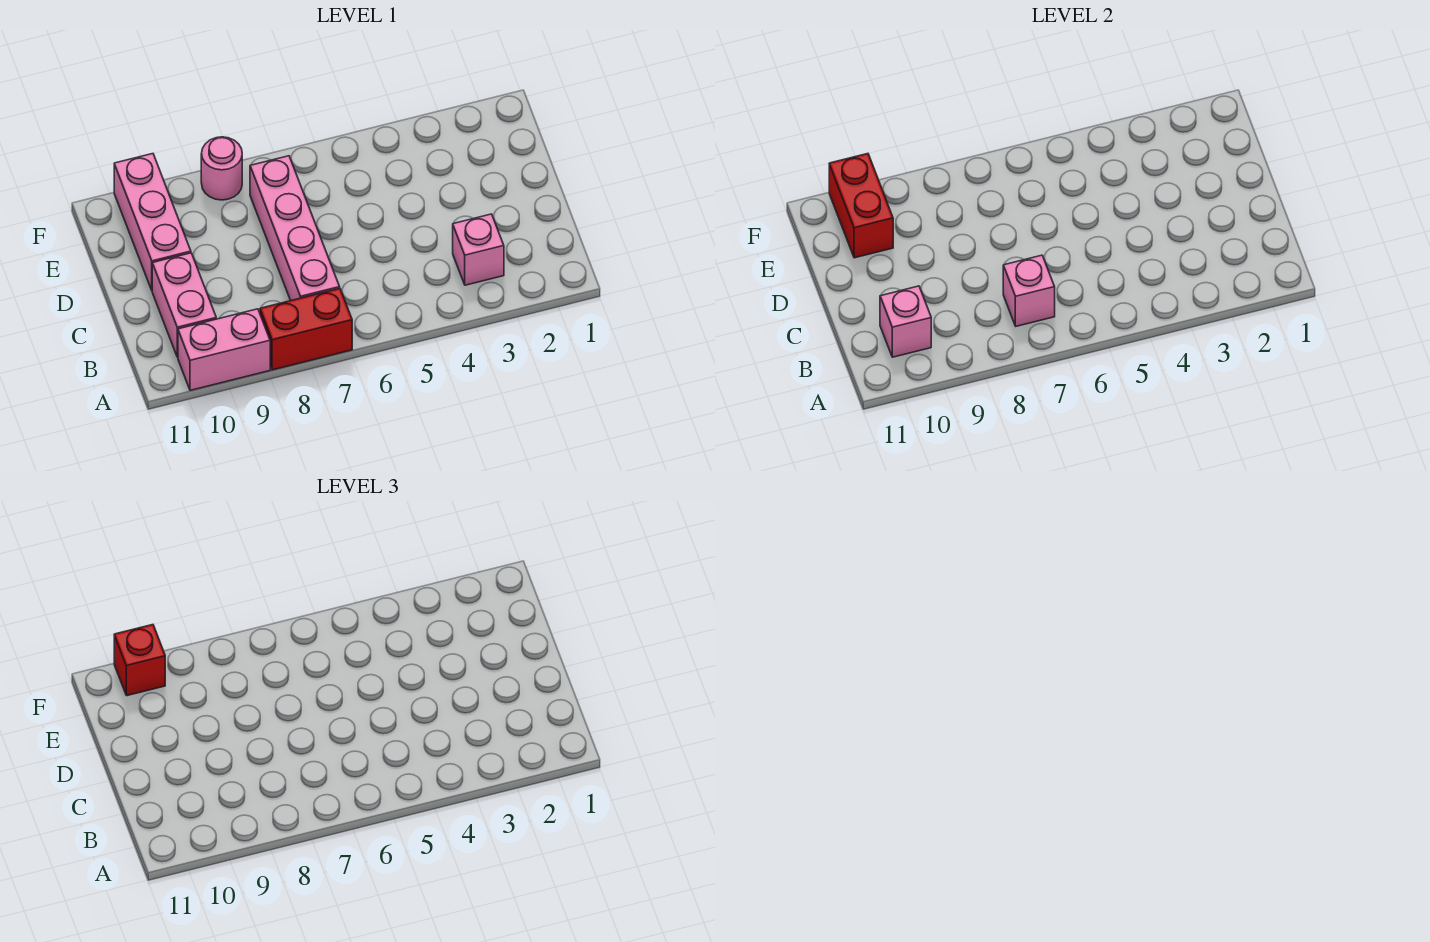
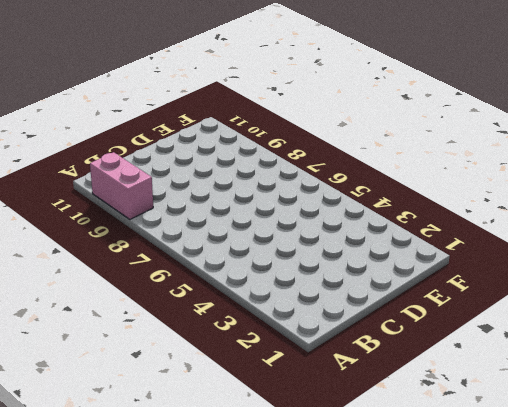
none -> red 1x2 brick [260,288,352,370]
none -> pink 1x1 brick [453,214,504,285]

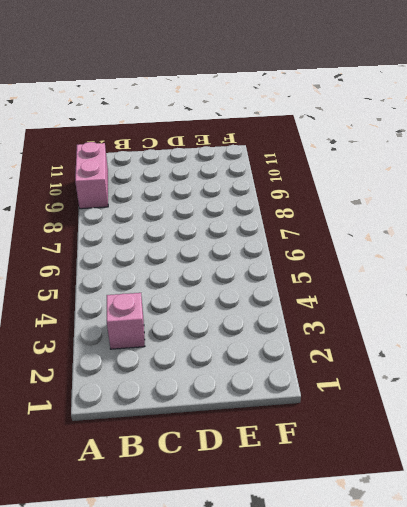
none -> red 1x2 brick [260,288,352,370]
none -> pink 1x4 brick [250,156,340,301]

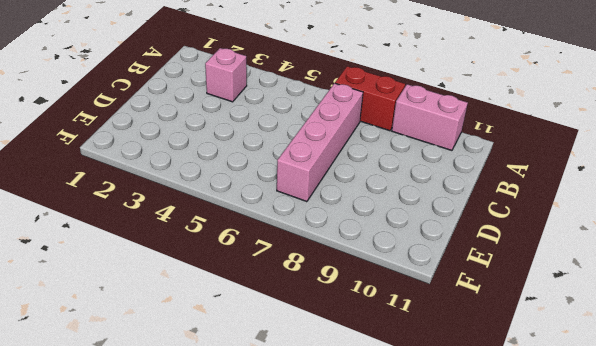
none -> pink 1x2 brick [152,253,216,357]
none -> pink 1x3 brick [114,154,191,290]

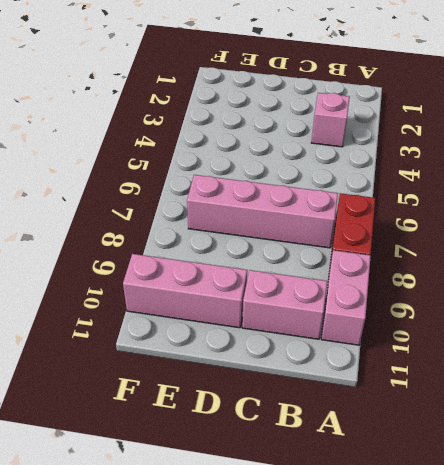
none -> pink 1x1 round brick [201,137,242,200]
none -> pink 1x1 brick [1003,255,1055,326]

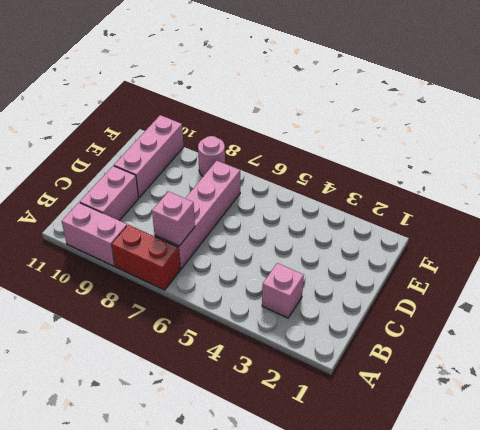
none -> pink 1x1 brick [880,286,931,357]
none -> red 1x2 brick [829,154,893,258]

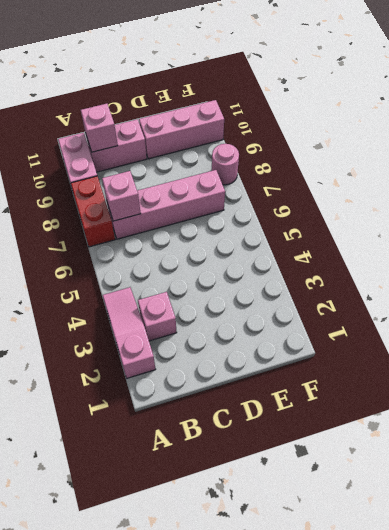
pink 1x3 slope [103,287,156,378] -> none
none -> red 1x2 brick [829,154,893,258]
none -> red 1x1 brick [114,625,165,696]

